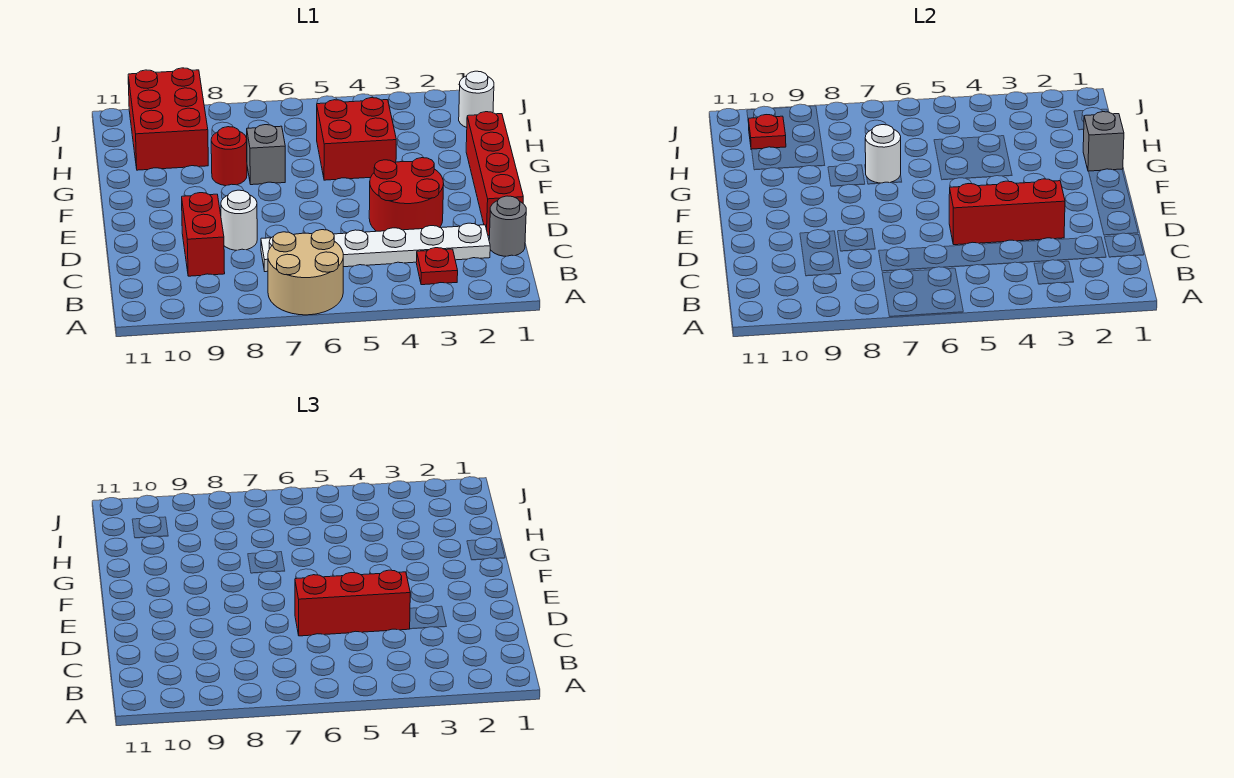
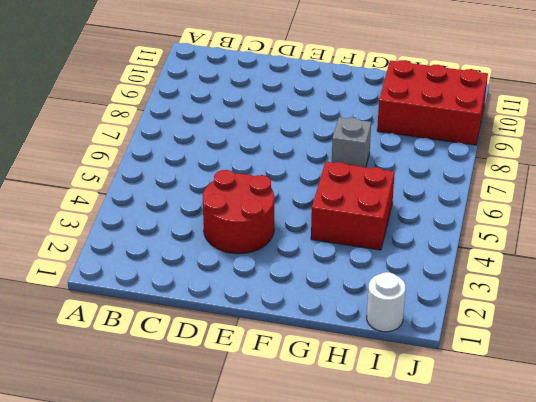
none -> tan 2x2 round brick [268,230,343,315]
none -> red 1x1 plate [416,248,458,285]
none -> grey 1x1 round brick [489,196,526,256]

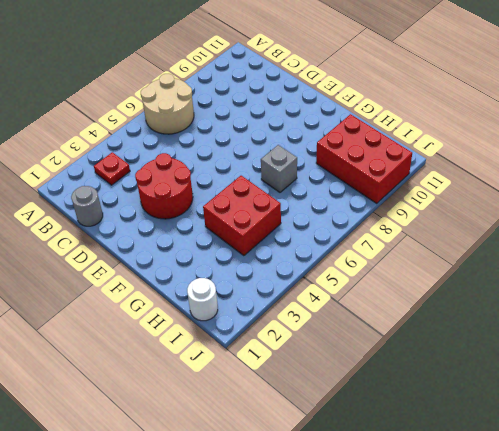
none -> white 1x6 plate [261,223,490,272]
none -> red 1x2 brick [182,193,225,276]
none -> red 1x4 brick [466,112,523,236]

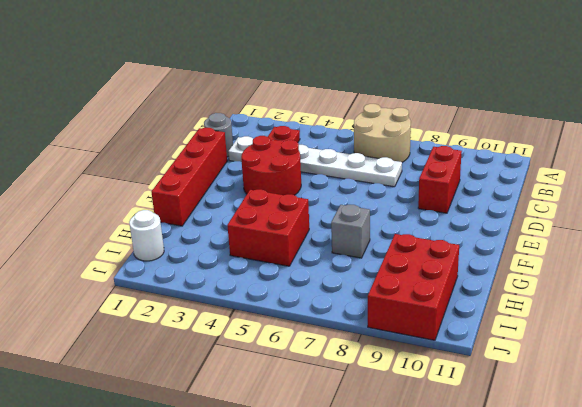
none -> white 1x1 round brick [221,190,257,250]
none -> red 1x1 round brick [211,127,247,186]
none -> red 1x3 brick [949,179,1065,245]

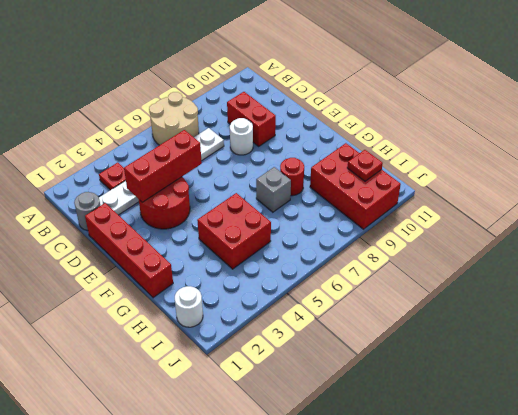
none -> grey 1x1 brick [1083,112,1124,171]
none -> white 1x1 round brick [865,125,901,183]
none -> red 1x3 brick [295,570,410,636]

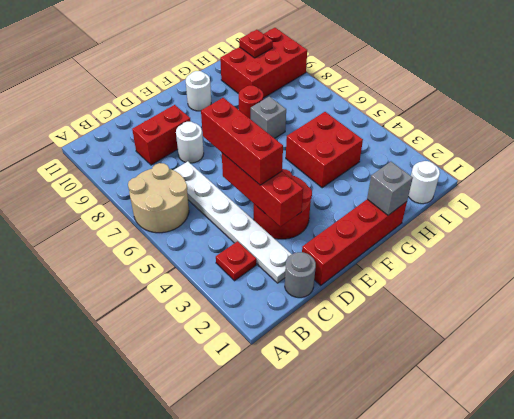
white 1x1 round brick [186,71,211,111] -> white 1x1 round brick moved to [865,125,901,183]

